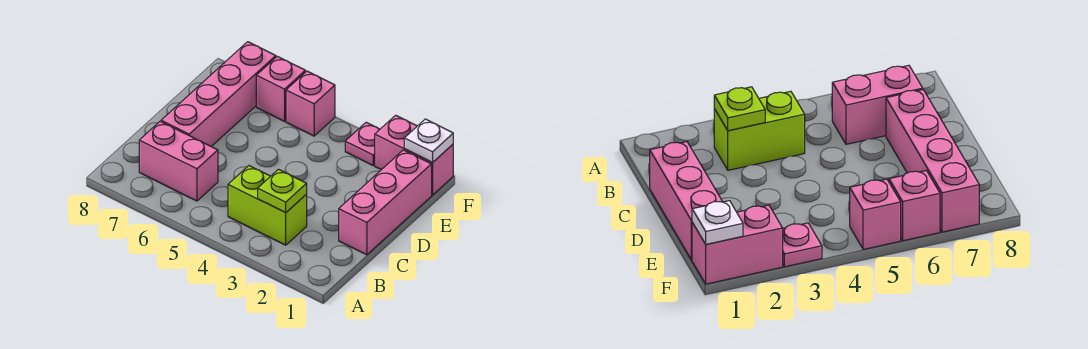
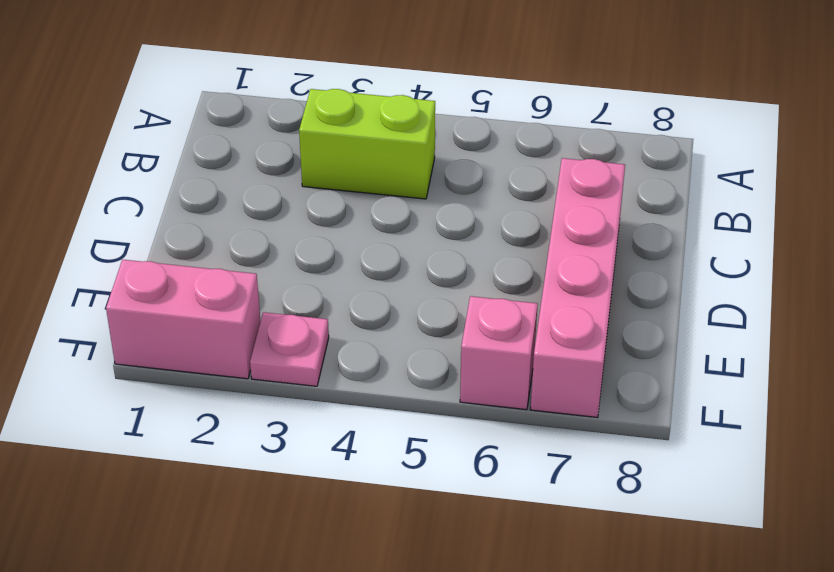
none -> pink 1x2 brick [139,121,218,201]
none -> pink 1x3 brick [339,150,432,255]

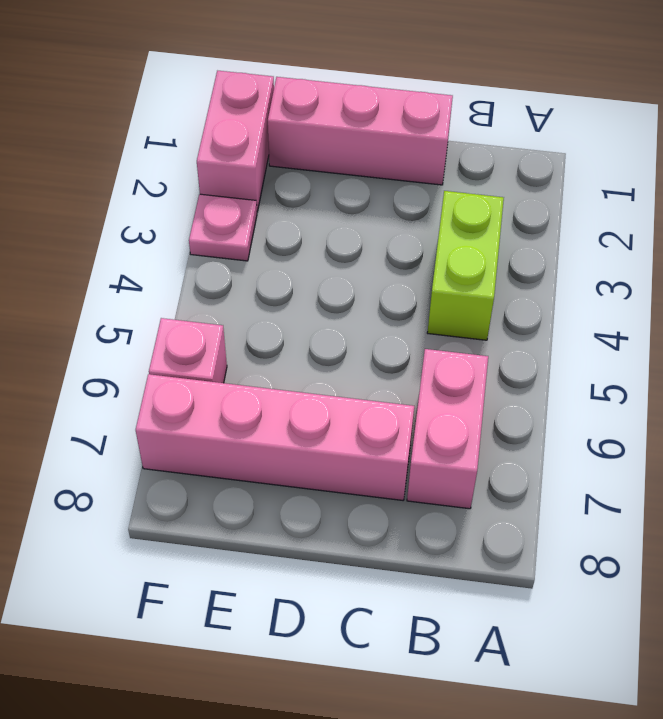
none -> pink 1x1 brick [286,71,335,136]
none -> lime 1x1 plate [258,169,307,213]

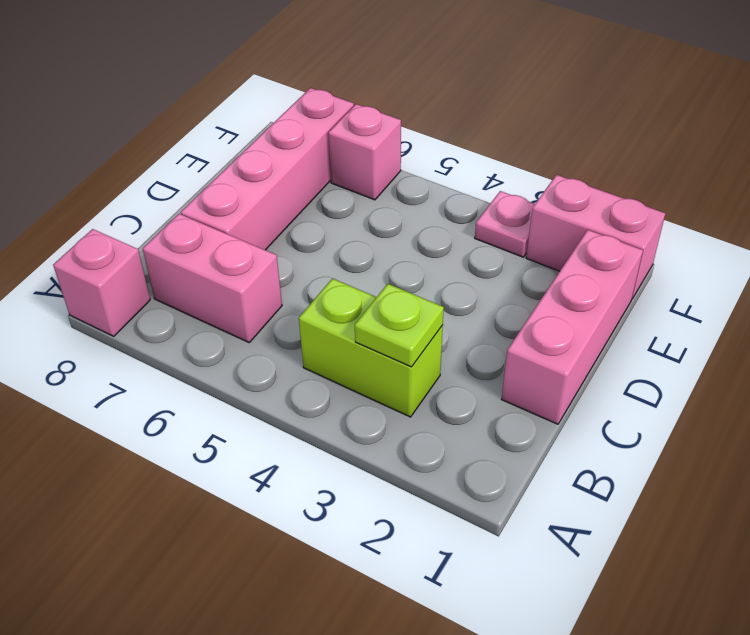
pink 1x1 brick [53,229,150,336] -> pink 1x1 brick moved to [286,71,335,136]
none -> white 1x1 plate [404,119,453,163]

